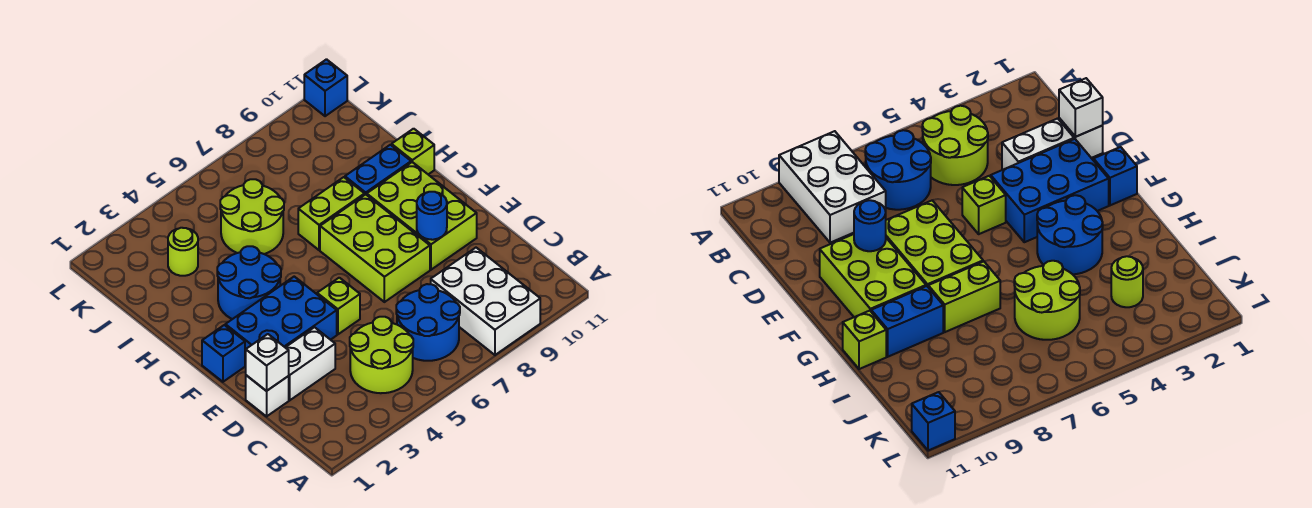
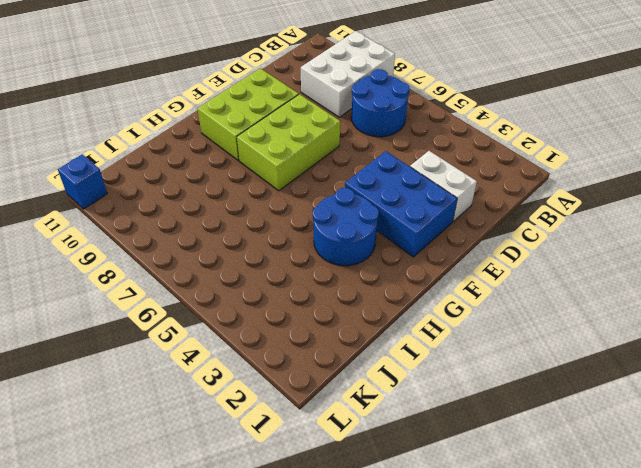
none -> lime 2x2 round brick [350,317,413,393]
none -> white 1x1 brick [246,375,289,416]
none -> lime 1x1 brick [317,278,360,334]

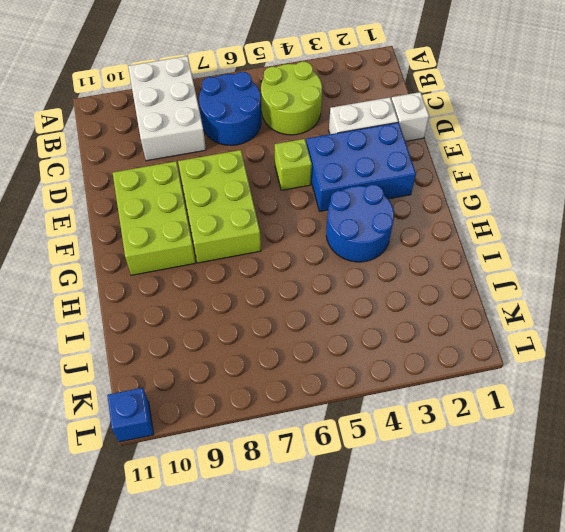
none -> blue 1x1 brick [202,325,245,382]
none -> lime 1x2 brick [298,177,365,250]
none -> blue 1x2 brick [345,145,411,195]

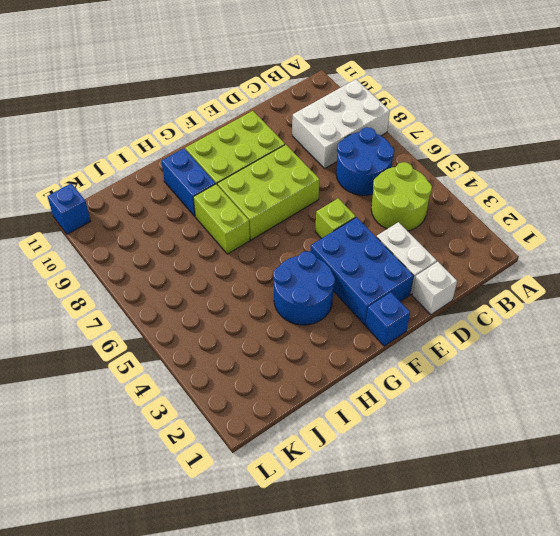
none -> lime 1x1 brick [392,129,434,174]
none -> lime 2x2 round brick [220,179,284,254]
none -> lime 1x1 round brick [168,228,198,276]

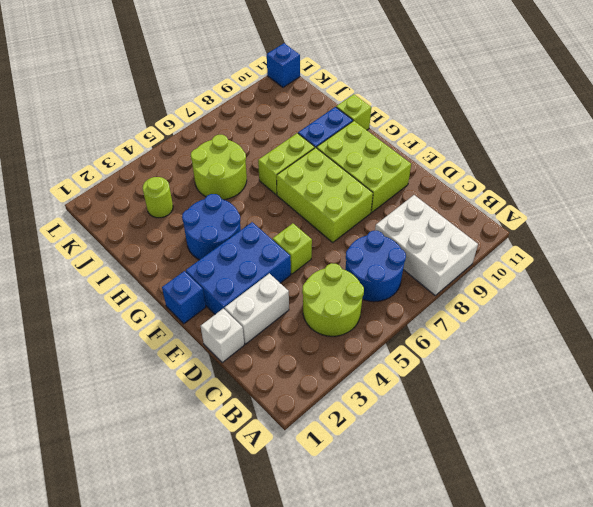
none -> white 1x1 brick [246,334,289,391]
none -> blue 1x1 round brick [417,192,447,240]

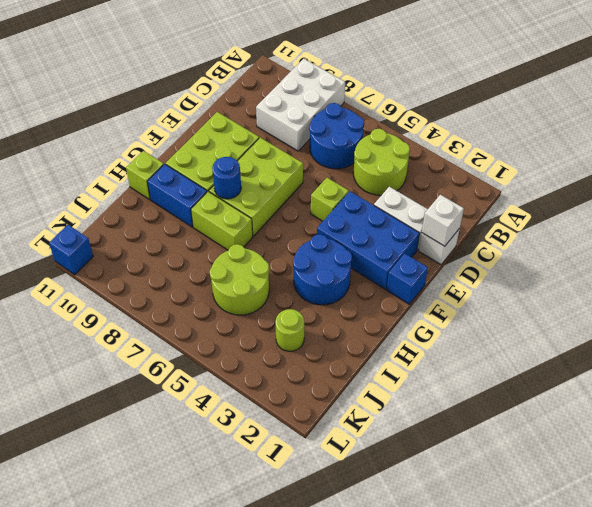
blue 1x1 round brick [212,157,241,199] -> blue 1x1 round brick moved to [417,192,447,240]

